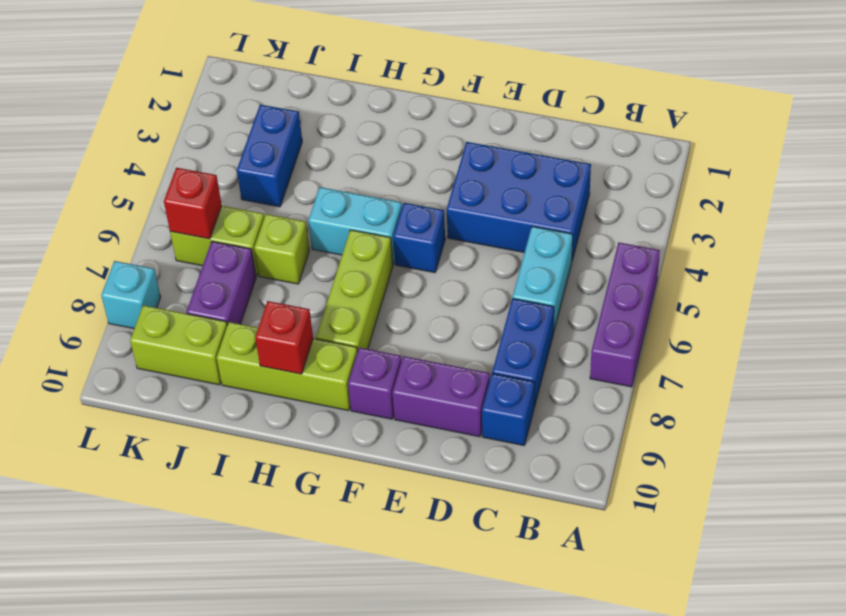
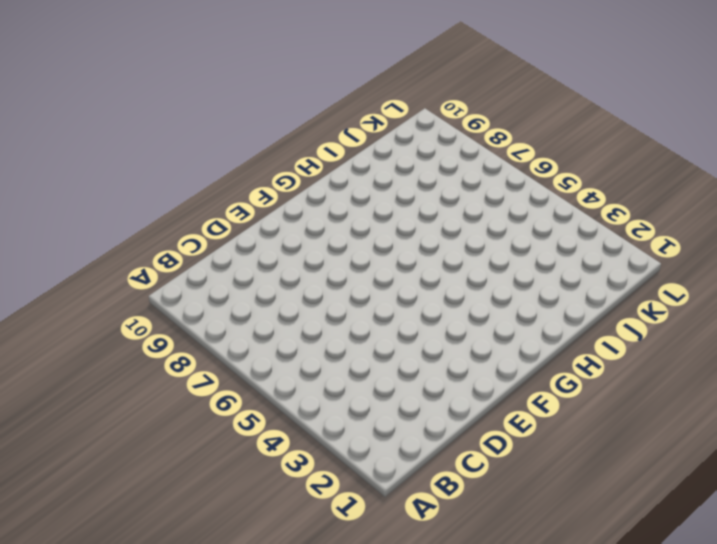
none -> purple 1x3 brick [590,243,660,387]
none -> blue 2x3 brick [447,142,591,260]
none -> cyan 1x2 brick [513,226,573,333]

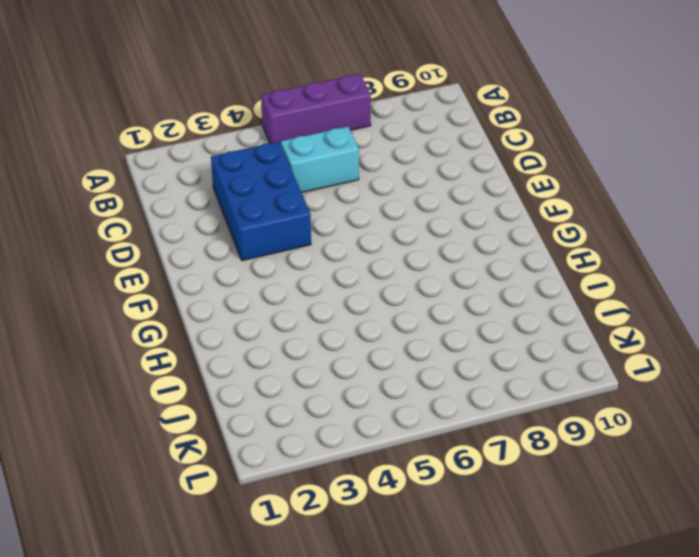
none -> blue 1x2 brick [492,298,554,407]
none -> blue 1x1 brick [482,373,534,446]
none -> purple 1x2 brick [392,356,490,437]

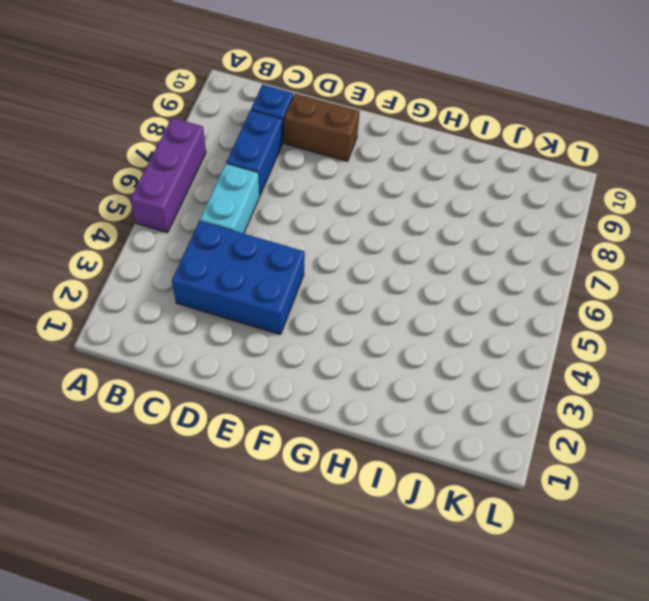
brown 1x2 brick [284,93,360,161] -> purple 1x2 brick [392,356,490,437]
none -> blue 1x1 brick [393,203,445,273]
none -> purple 1x1 brick [348,348,401,419]
none -> cyan 1x2 brick [308,187,402,264]

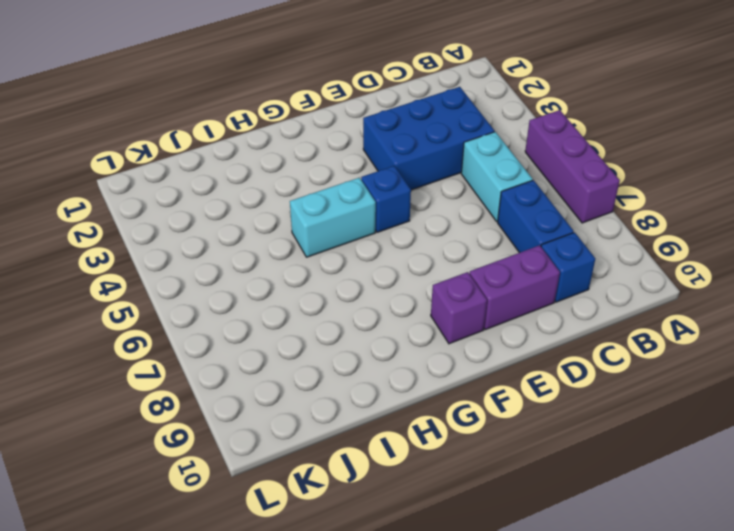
none -> lime 1x3 brick [316,230,393,352]
none -> lime 1x3 brick [217,322,358,411]
none -> lime 1x1 brick [254,214,309,284]

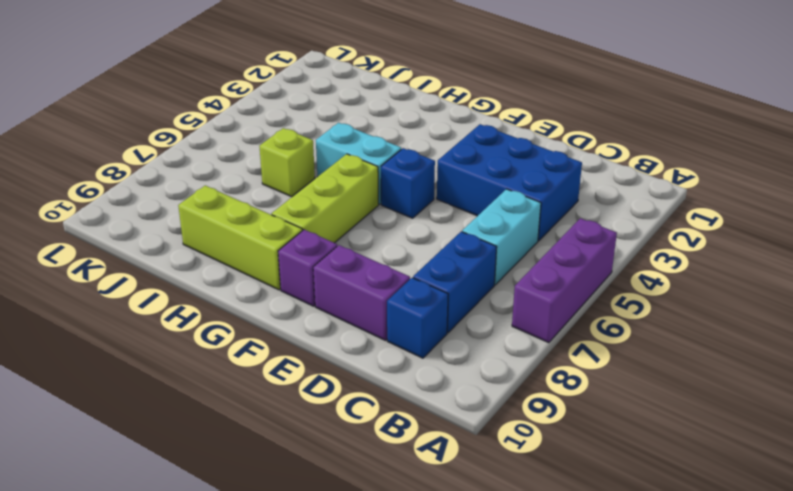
none -> blue 1x2 brick [237,105,302,207]
none -> lime 1x2 brick [170,206,264,276]
none -> purple 1x2 brick [186,242,256,325]

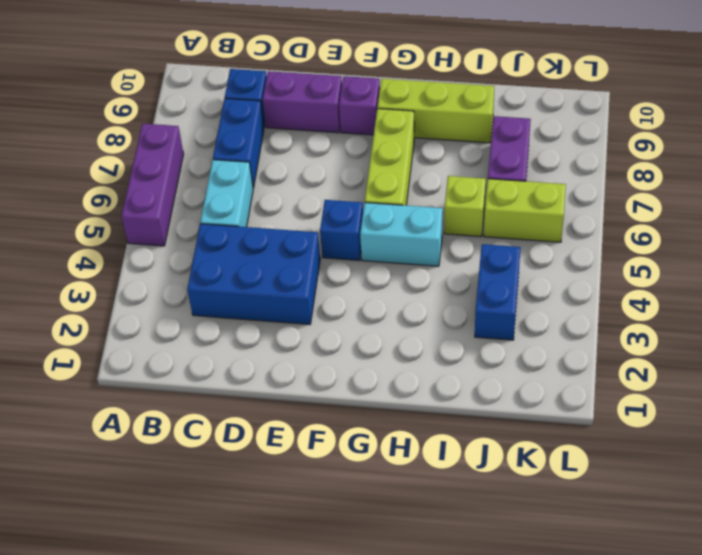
none -> lime 1x2 brick [130,305,227,385]
none -> cyan 1x1 brick [101,261,161,329]
none -> red 1x1 brick [255,301,313,374]

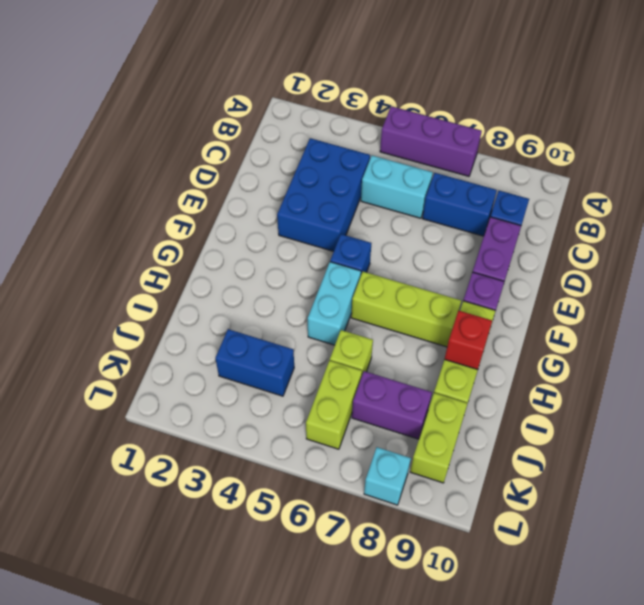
none -> red 1x1 brick [164,168,222,239]

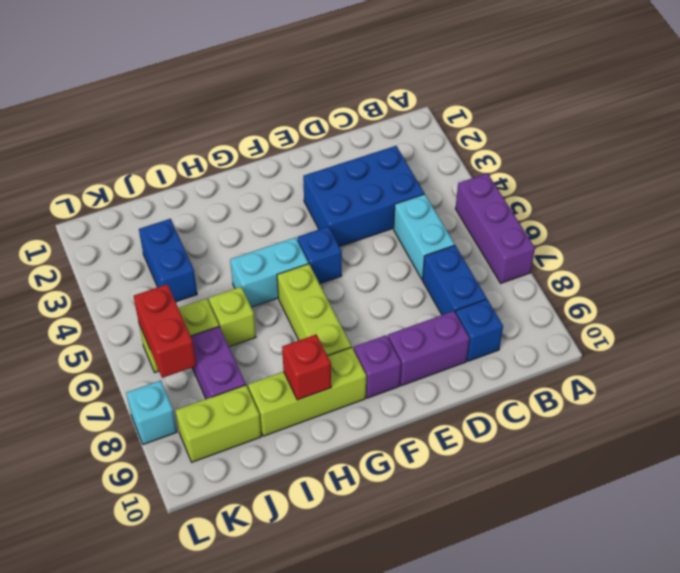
red 1x2 brick [133,284,196,378] -> red 1x1 brick [164,168,222,239]

